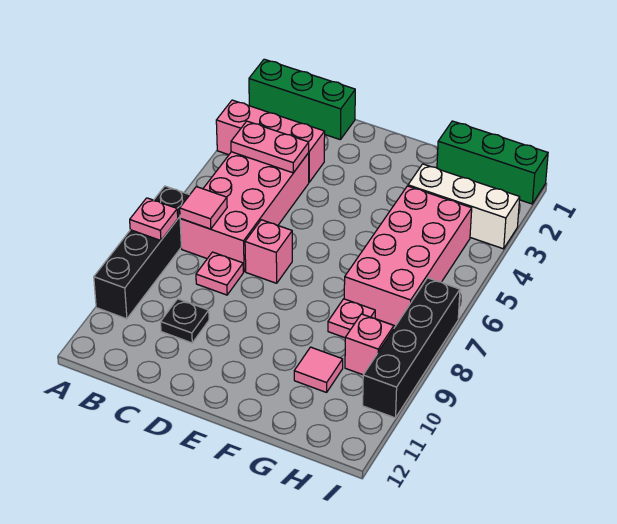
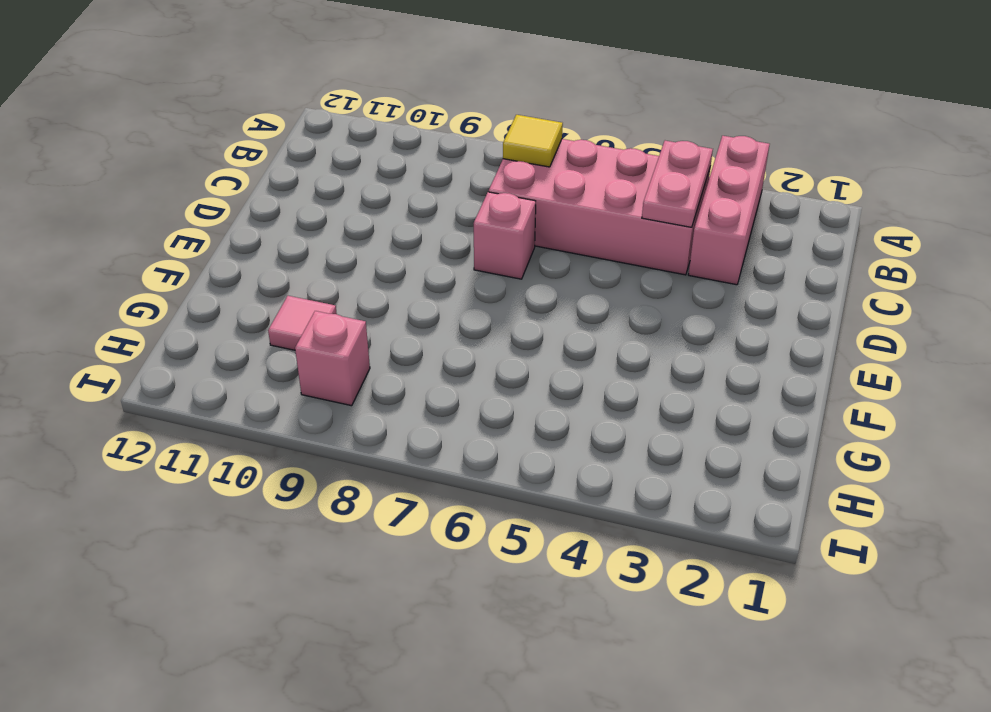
yellow 1x1 tile [503,115,563,167] -> pink 1x1 tile [180,187,227,229]
none -> green 1x3 brick [249,59,355,140]
none -> black 1x4 brick [94,186,189,319]
none -> pink 1x1 plate [196,252,243,295]

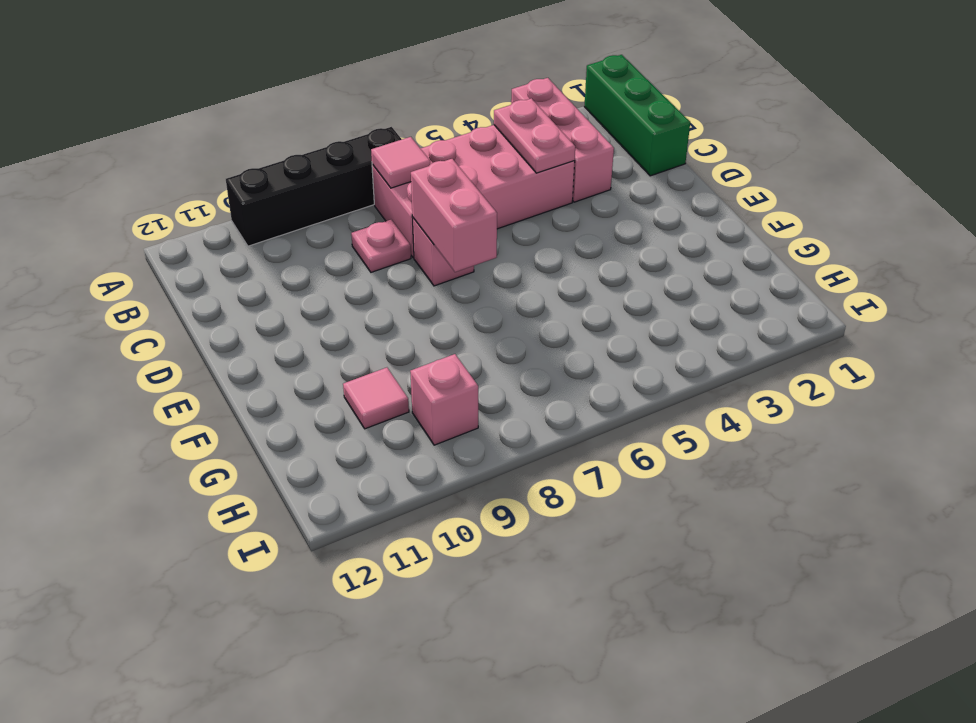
pink 1x2 brick [411,159,497,272] -> none
none -> black 1x1 plate [161,299,209,343]
none -> green 1x3 brick [437,121,548,204]
none -> white 1x3 brick [408,164,520,249]

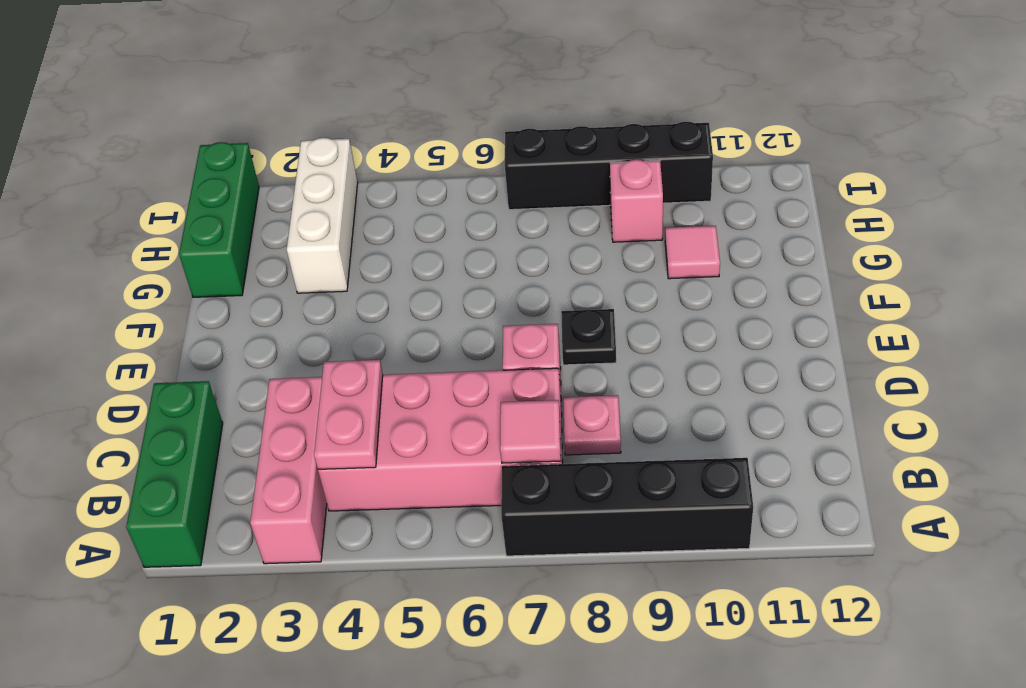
black 1x1 plate [561,309,616,365] -> black 1x1 plate moved to [161,299,209,343]
none -> pink 2x4 brick [344,186,472,326]
none -> pink 1x1 plate [328,299,375,338]
none -> pink 1x1 plate [130,198,178,241]

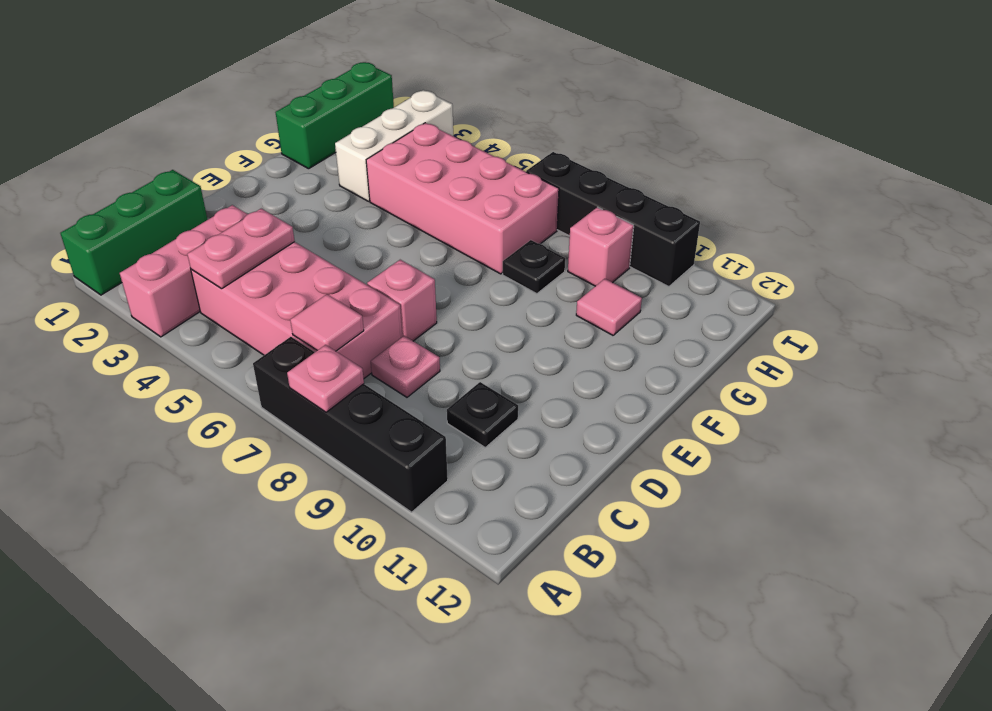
black 1x1 plate [503,240,565,294] -> pink 1x1 plate [328,299,375,338]

